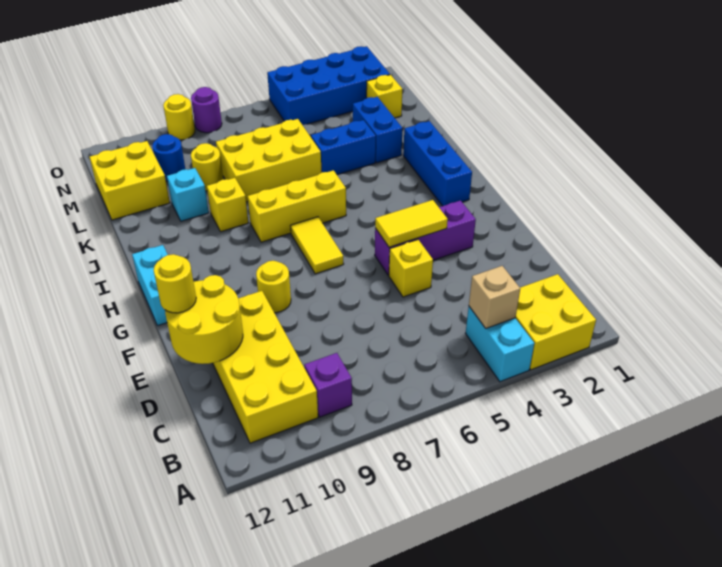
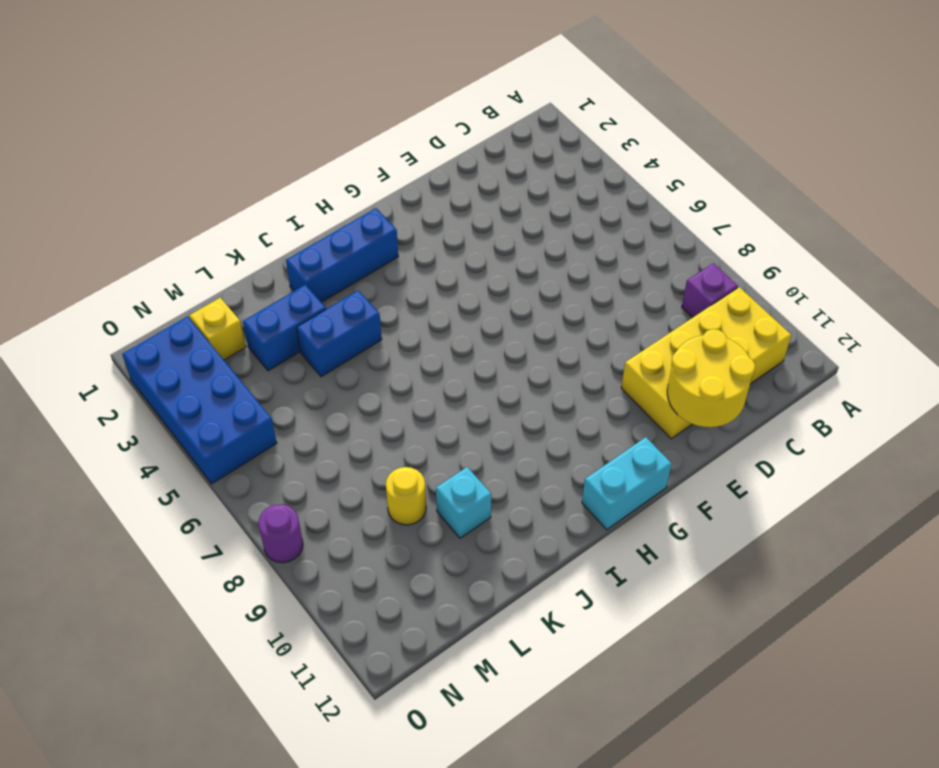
blue 1x2 brick [297,290,382,377] -> blue 1x2 brick turned to [311,120,376,175]
none -> yellow 2x2 brick [516,274,596,370]
none -> cyan 1x2 brick [466,307,534,382]
none -> yellow 1x1 brick [389,240,433,297]

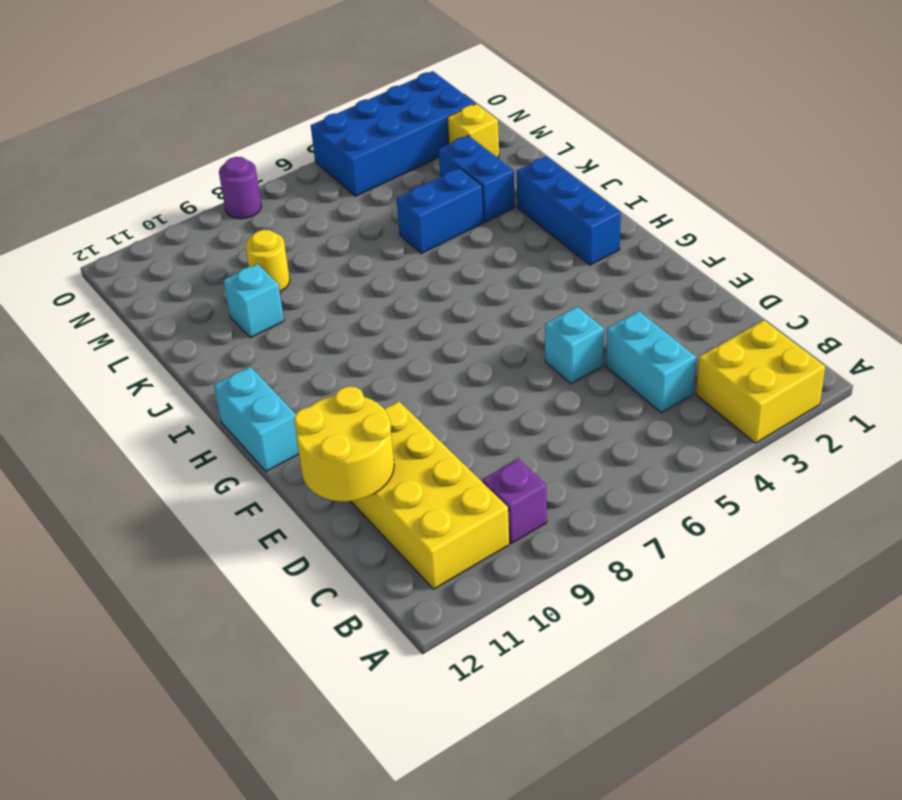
cyan 1x2 brick [606,311,696,413] -> cyan 1x2 brick moved to [466,307,534,382]
cyan 1x1 brick [545,307,604,384] -> yellow 1x1 brick [389,240,433,297]
none -> purple 1x3 brick [375,201,476,275]
none -> yellow 1x1 round brick [256,261,291,313]
none -> yellow 1x2 tile [291,217,344,274]

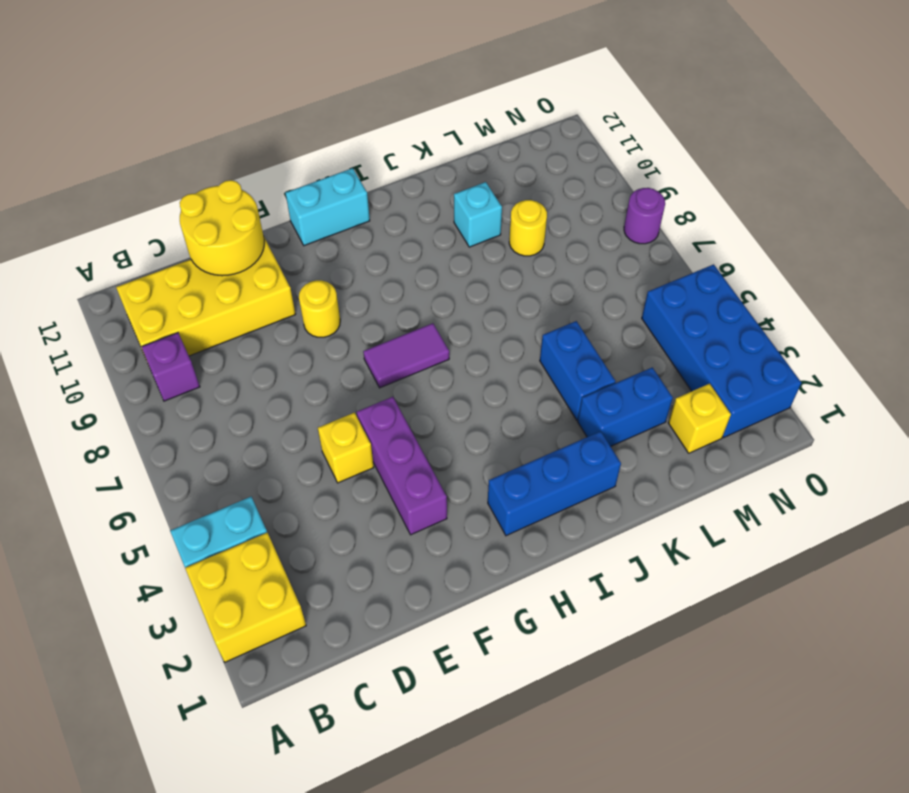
purple 1x2 tile [363,323,449,388] -> yellow 1x2 tile [291,217,344,274]
none -> yellow 1x3 brick [248,170,346,242]
none -> yellow 1x1 brick [207,178,248,232]
none -> yellow 2x3 brick [216,119,322,202]

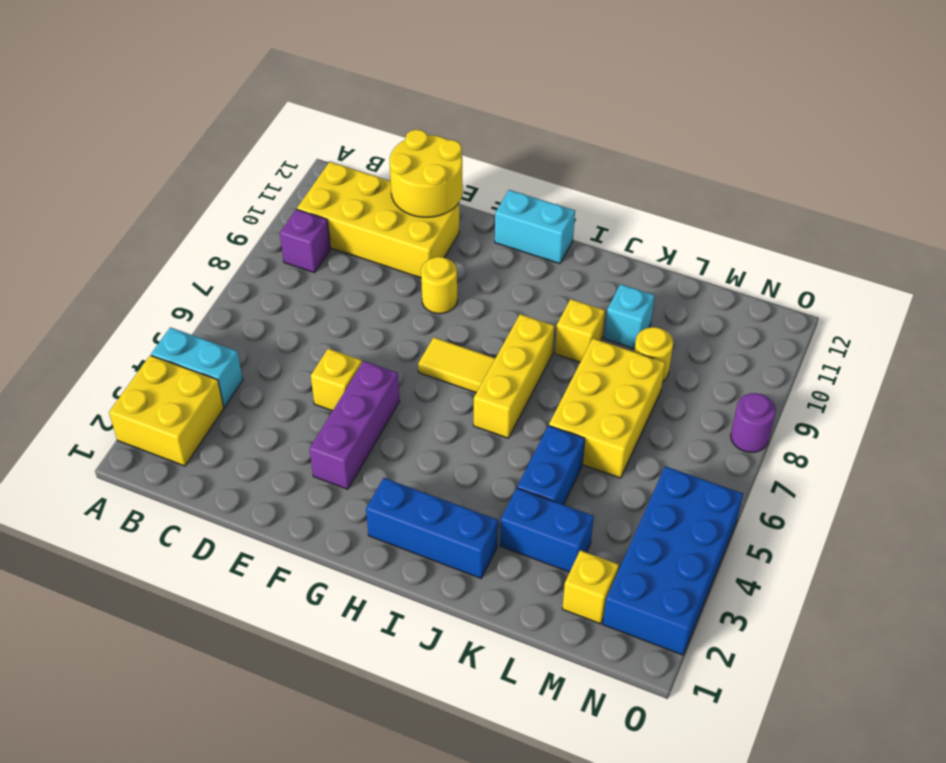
none -> yellow 2x2 brick [90,141,170,220]
none -> blue 1x1 round brick [152,134,185,181]
none -> yellow 1x1 round brick [163,94,195,140]

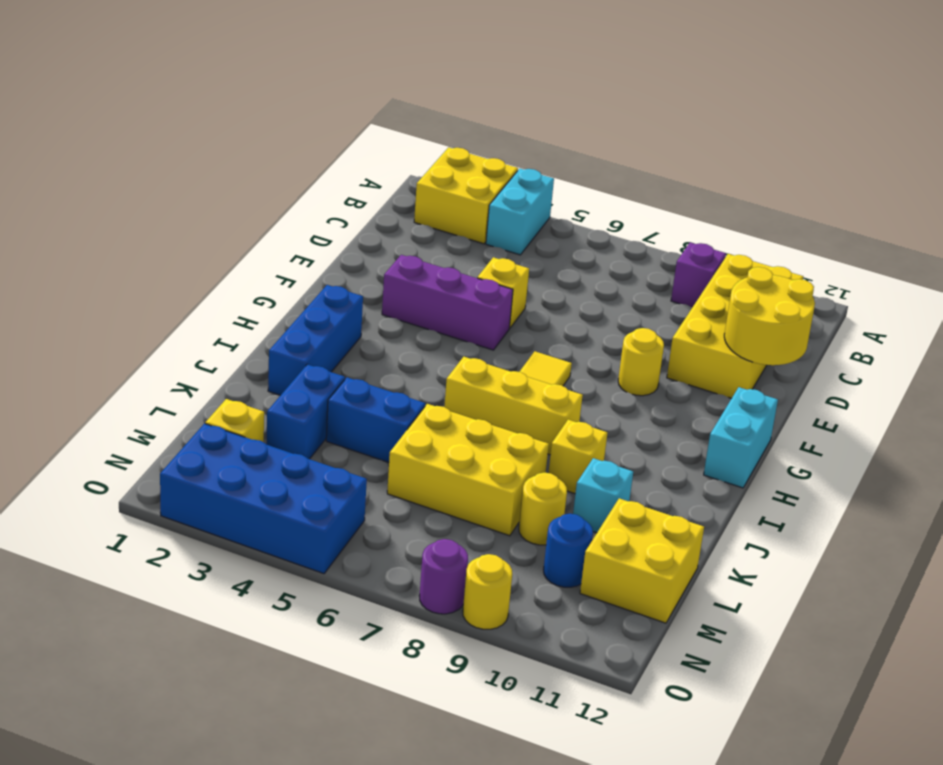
none -> tan 1x1 brick [469,266,520,328]
none -> yellow 1x2 tile [375,200,448,247]
none -> yellow 1x1 round brick [154,254,196,313]

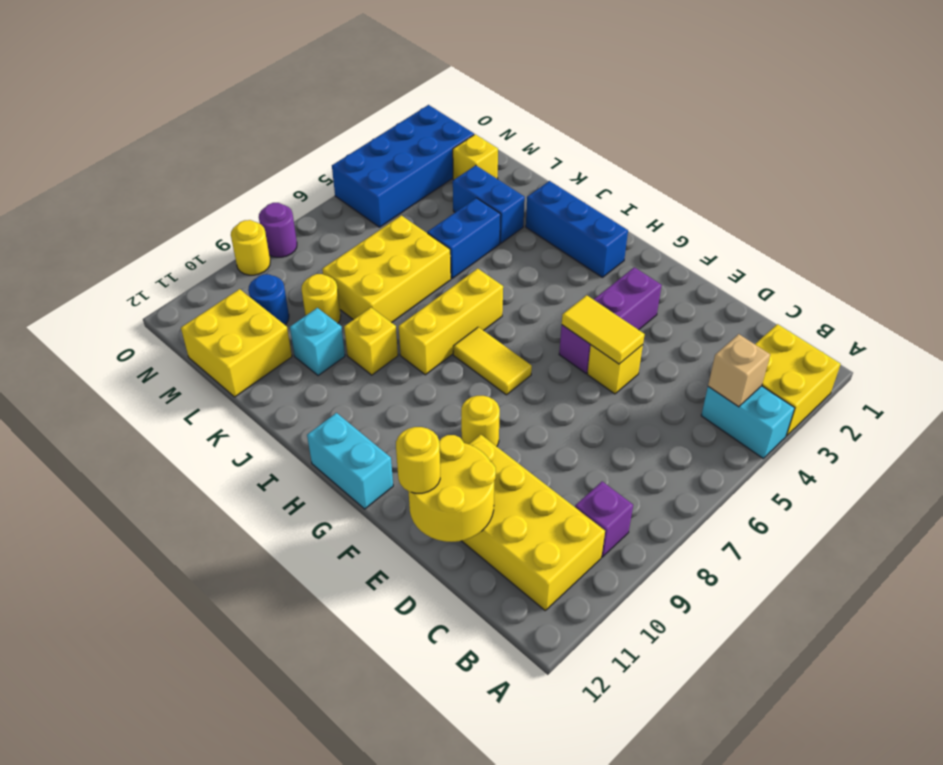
yellow 1x2 tile [562,295,645,364] -> yellow 1x2 tile turned to [375,200,448,247]

